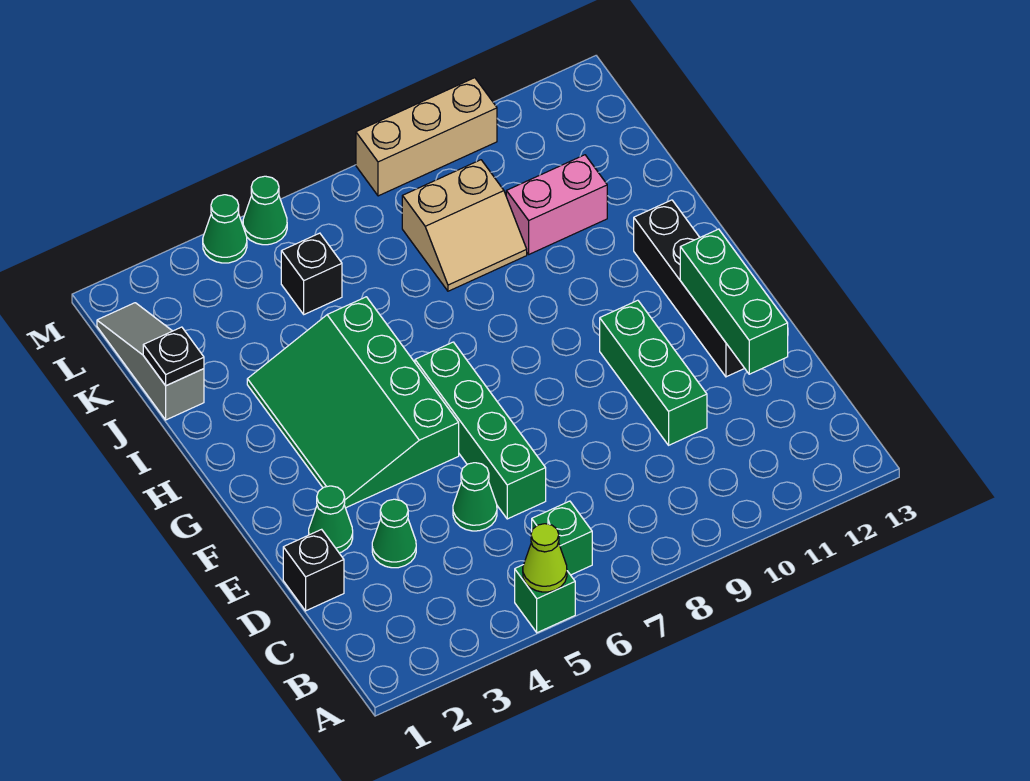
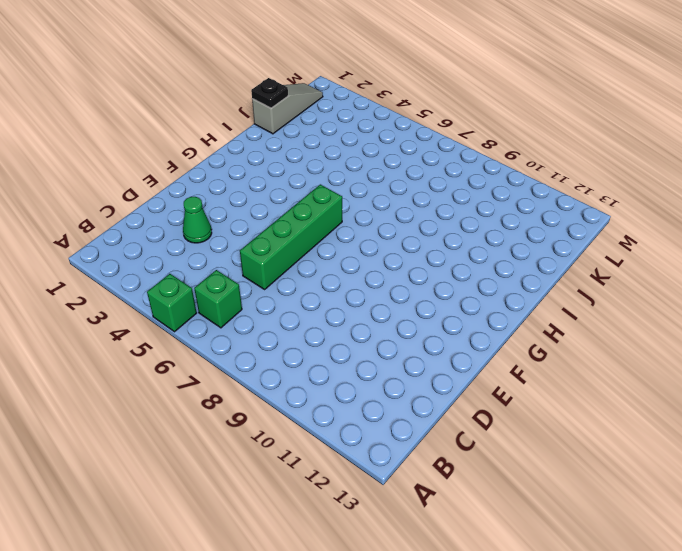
none -> black 1x1 brick [283,529,344,611]
none -> green 1x1 cone [453,463,497,531]
none -> green 1x3 brick [600,300,707,445]

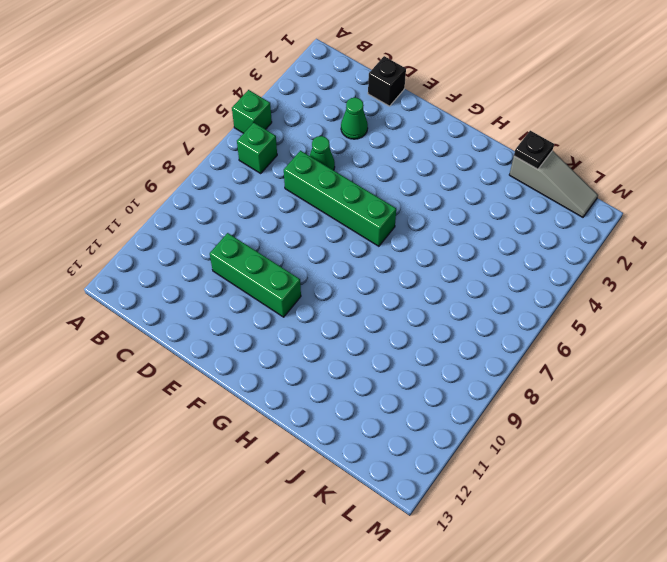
none -> green 1x1 cone [309,486,353,553]
none -> black 1x4 brick [634,200,745,377]
none -> green 3x4 slope [247,297,459,508]

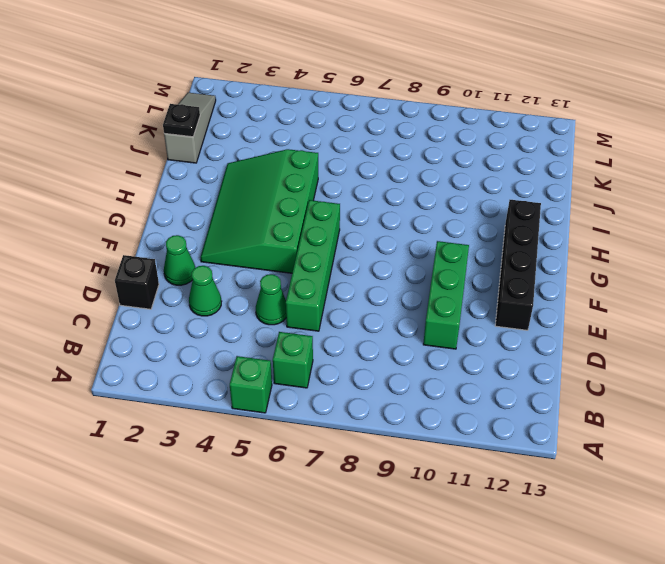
none -> tan 2x2 slope [402,160,527,291]
none -> pink 1x2 brick [506,155,607,254]
none -> black 1x1 brick [281,233,342,314]

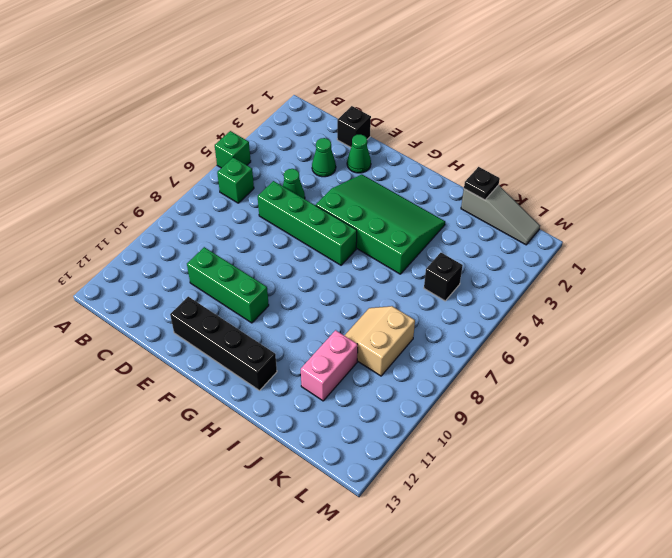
none -> green 1x1 cone [203,195,247,263]
none -> green 1x1 cone [243,176,287,245]
none -> tan 1x3 brick [356,78,497,196]

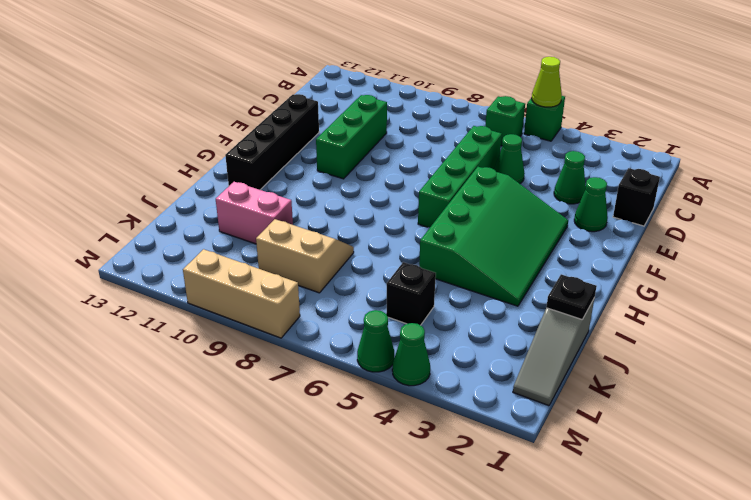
none -> green 1x3 brick [680,229,788,374]

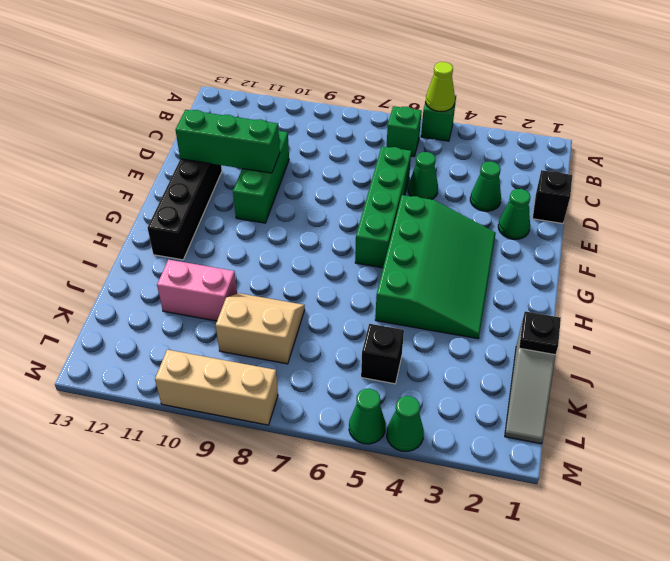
green 1x3 brick [176,110,280,173] -> green 1x3 brick turned to [680,229,788,374]

